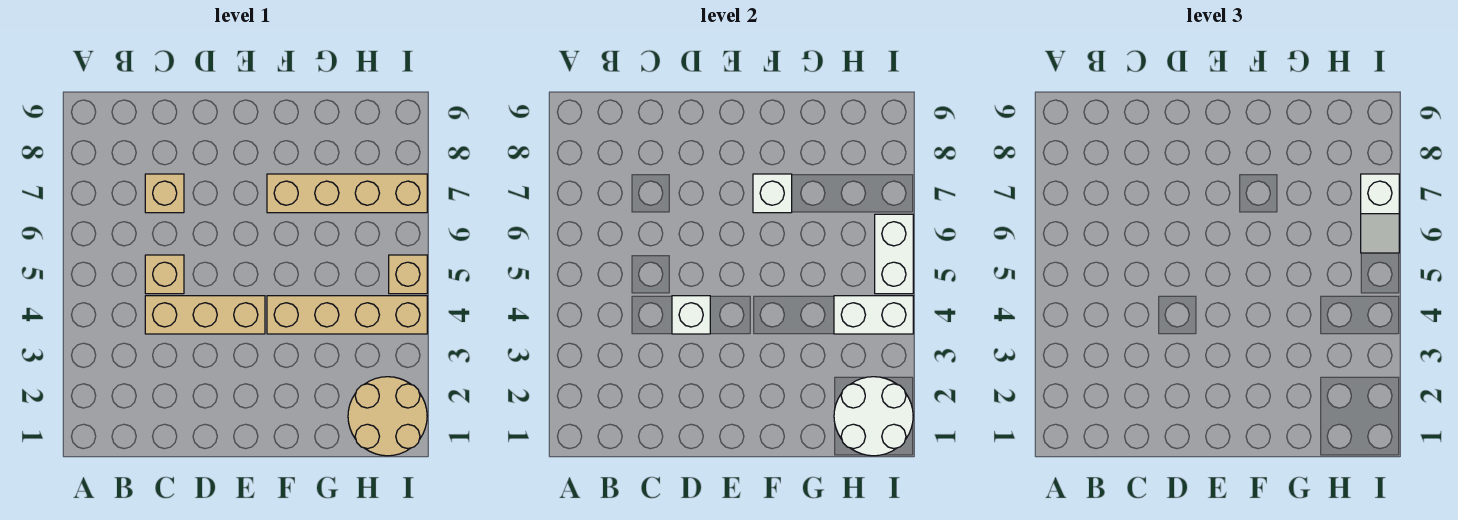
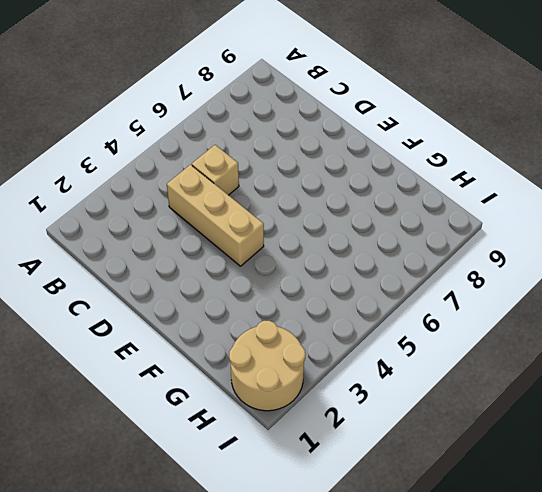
none -> tan 1x1 brick [145,174,184,213]
none -> tan 1x4 brick [267,296,427,334]
none -> tan 1x4 brick [267,174,427,213]

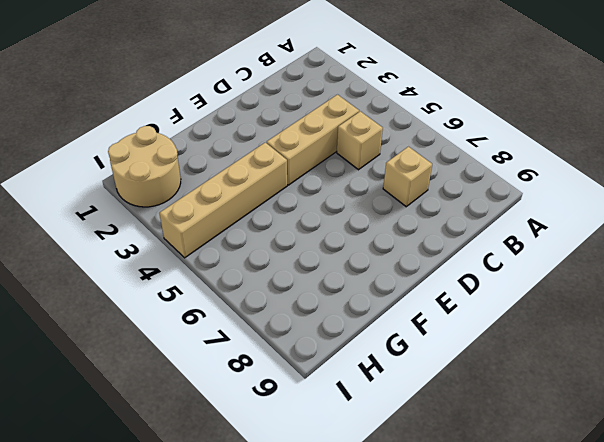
none -> tan 1x4 brick [267,174,427,213]
none -> tan 1x1 brick [389,255,427,294]
none -> white 1x1 brick [672,296,710,334]

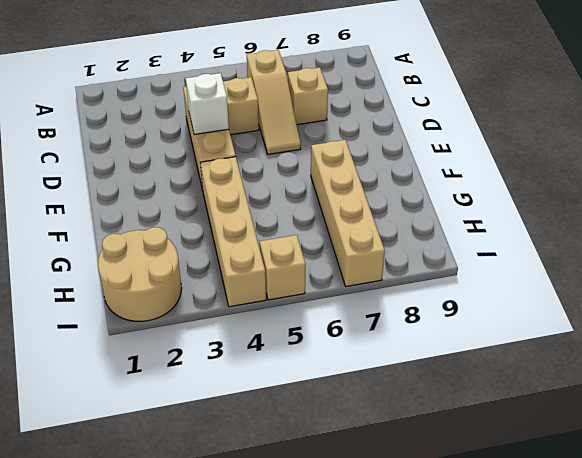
tan 1x3 slope [247,50,301,154] -> none
none -> white 1x1 brick [753,174,792,213]
none -> white 2x2 round brick [834,377,913,456]
none -> white 1x2 brick [834,296,913,334]

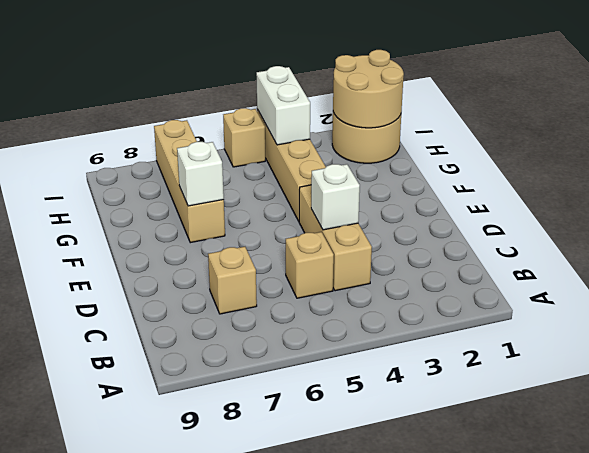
tan 2x2 round brick [333,50,404,128] -> white 2x2 round brick [834,377,913,456]
none -> white 1x2 brick [875,214,913,294]
none -> white 1x2 slope [1361,174,1399,253]

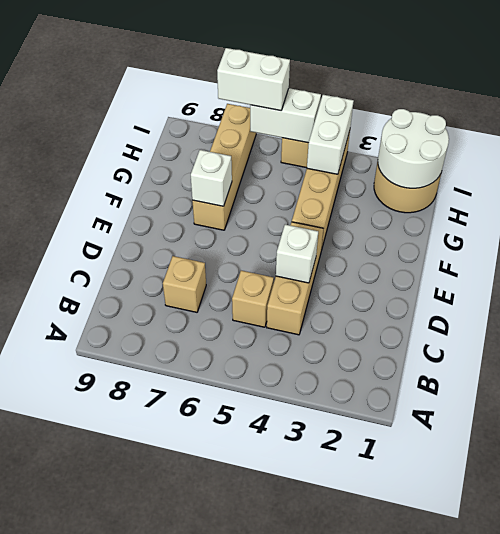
white 1x2 brick [217,48,290,111] -> white 1x2 slope [1361,174,1399,253]

